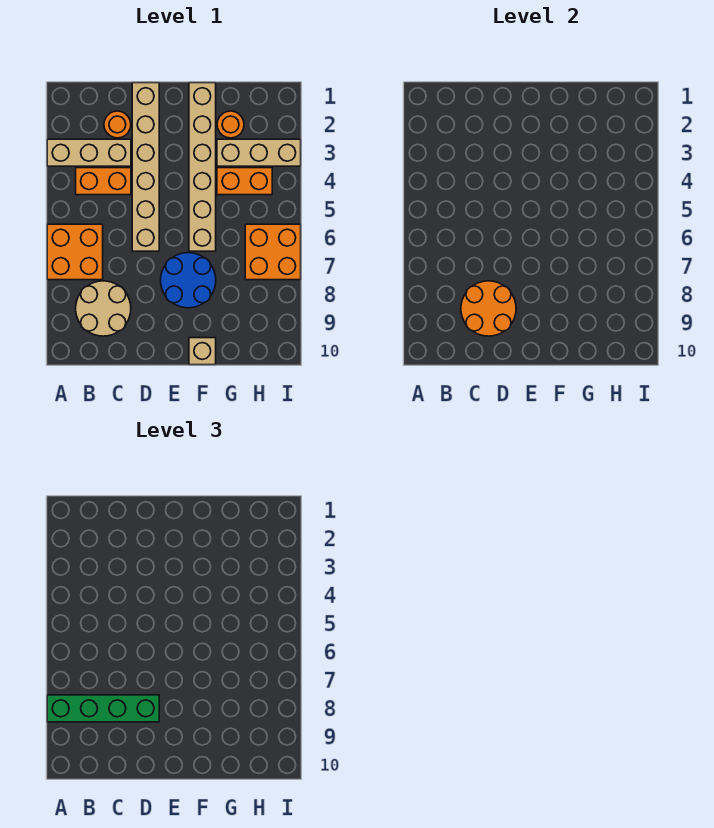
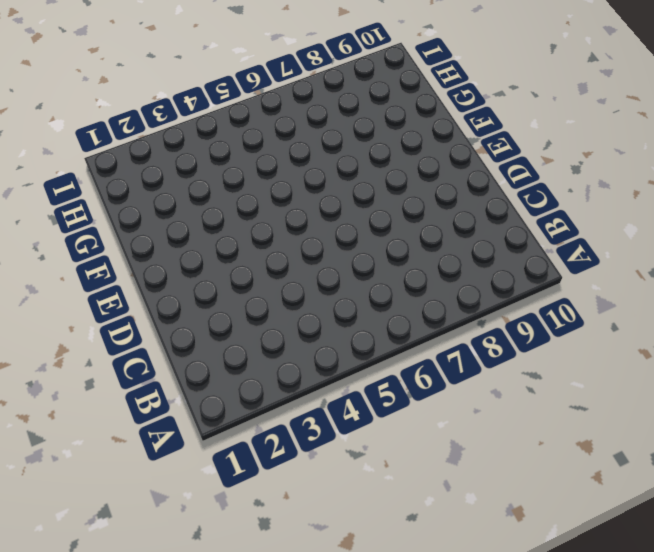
none -> tan 1x3 brick [47,139,131,166]
none -> orange 2x2 brick [47,224,103,280]
none -> orange 1x2 brick [76,168,131,195]

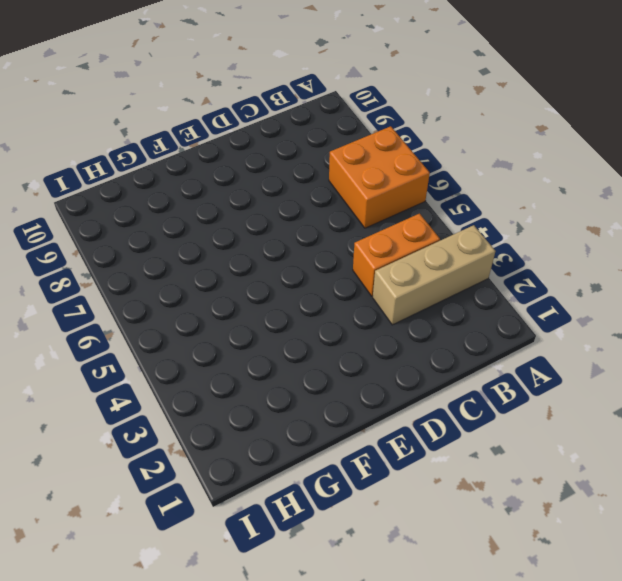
none -> tan 2x2 round brick [76,281,131,336]
none -> orange 1x1 round brick [104,111,131,138]
none -> tan 1x6 brick [132,83,159,251]

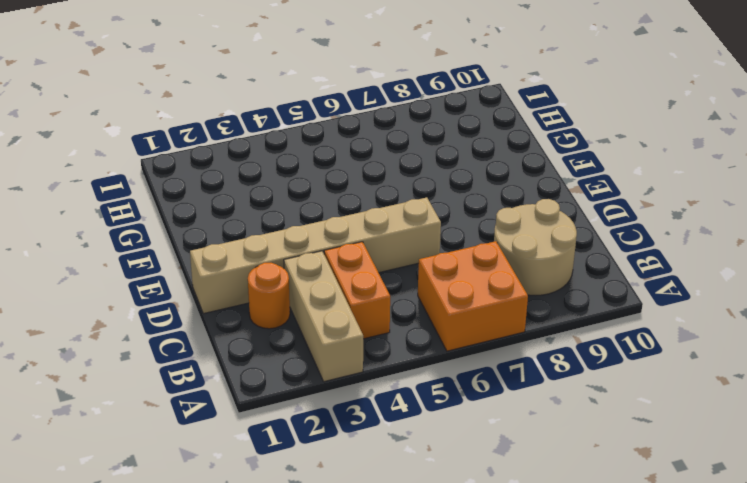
none -> blue 2x2 round brick [161,253,216,308]
none -> tan 1x6 brick [189,83,216,251]
none -> tan 1x1 brick [189,338,216,365]

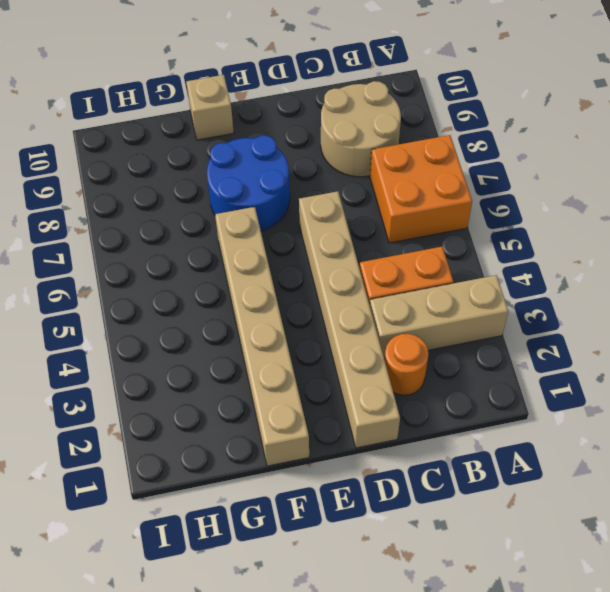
none -> orange 1x1 round brick [217,111,244,138]
none -> tan 1x3 brick [217,139,301,166]
none -> orange 1x2 brick [217,168,272,195]

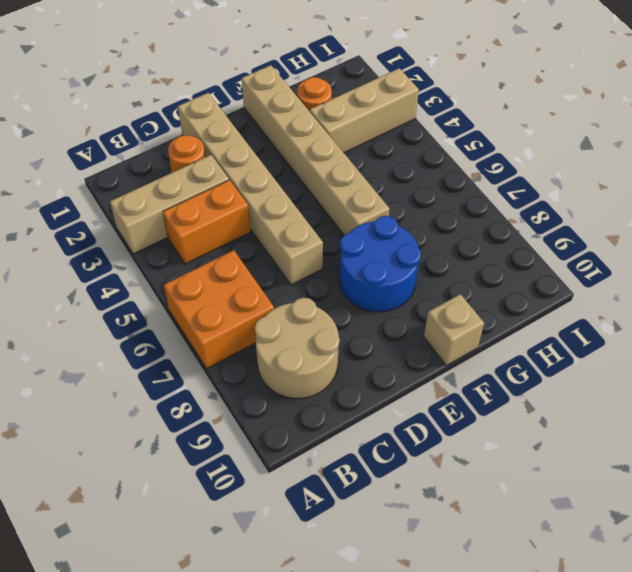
none -> orange 1x2 brick [217,168,272,195]
none -> orange 2x2 brick [245,224,301,280]
none -> orange 2x2 round brick [461,281,516,336]

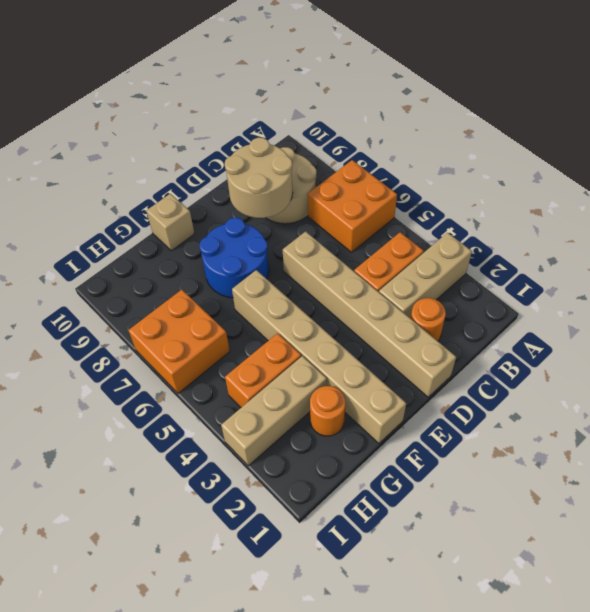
tan 2x2 round brick [225,138,293,218] -> orange 2x2 round brick [461,281,516,336]
none -> green 1x4 brick [47,695,159,722]

